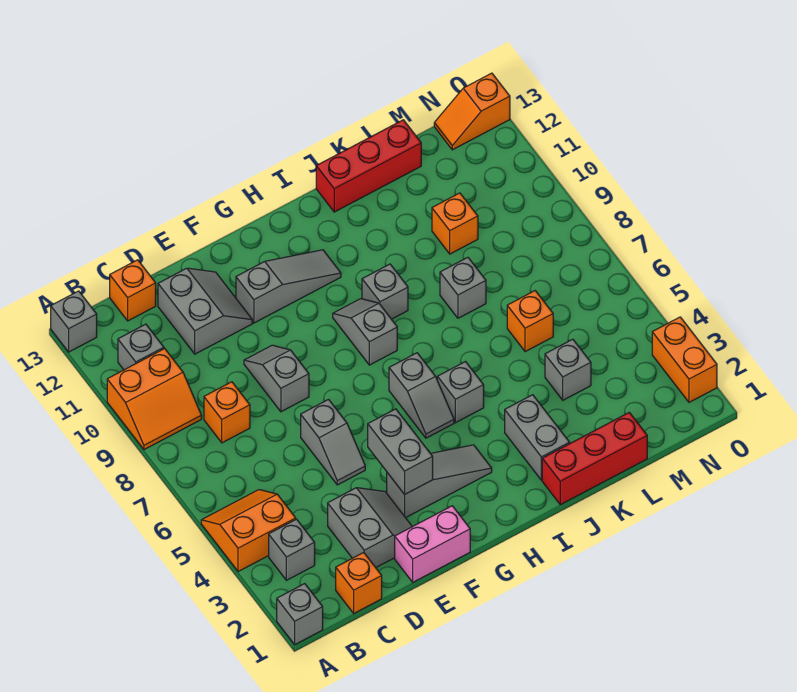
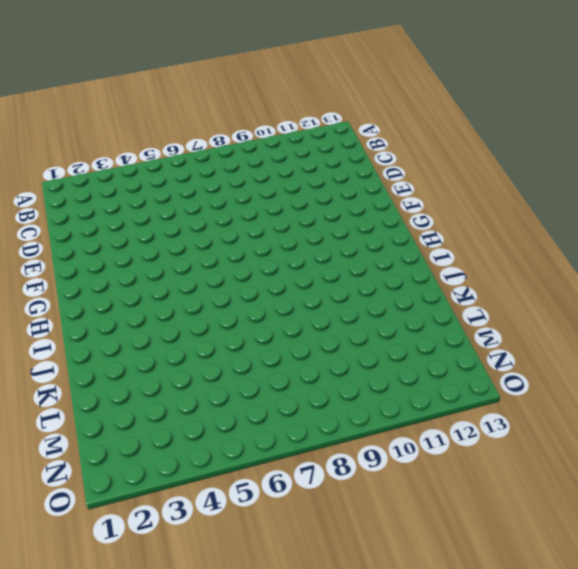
none -> grey 1x1 brick [277,584,323,644]
none -> orange 2x2 slope [201,490,296,572]
none -> orange 2x2 slope [107,349,202,450]
none -> grey 1x1 brick [51,291,97,352]

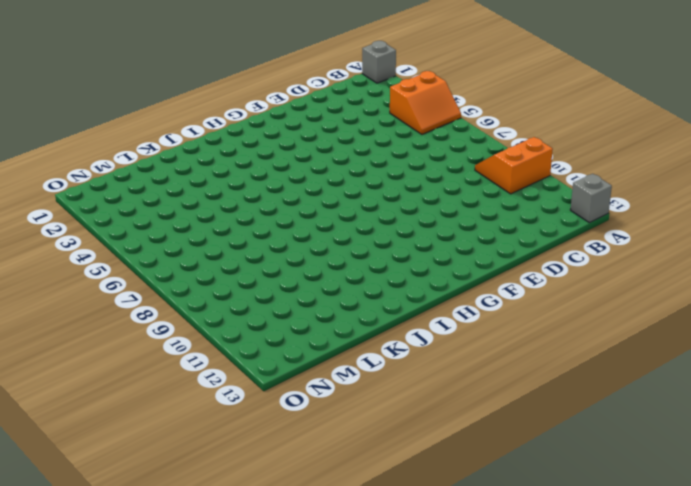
none -> grey 1x1 brick [269,519,315,580]
none -> grey 1x1 brick [118,324,164,370]
none -> orange 1x1 brick [336,552,382,613]
none -> orange 1x1 brick [204,382,250,443]

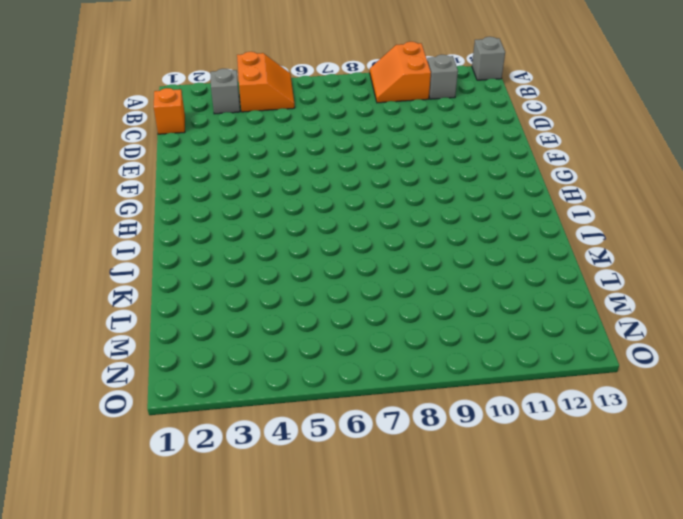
none -> grey 1x1 brick [277,584,323,644]
none -> orange 1x1 brick [204,382,250,443]
none -> orange 1x1 brick [110,260,156,321]
none -> grey 2x2 slope [328,488,412,567]

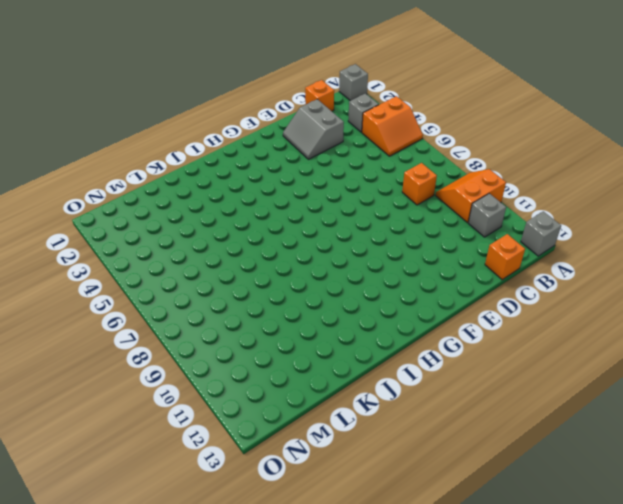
none -> grey 2x2 slope [158,268,252,354]
none -> pink 1x2 brick [395,506,470,582]
none -> grey 1x2 slope [301,399,365,485]
none -> grey 1x2 slope [244,345,309,412]

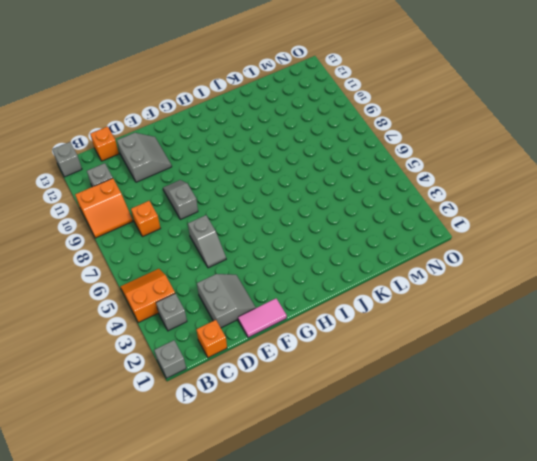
pink 1x2 tile [238,299,287,338] -> pink 1x2 brick [395,506,470,582]
none -> grey 1x3 slope [387,445,492,518]
none -> grey 1x3 slope [236,250,341,323]
none -> grey 1x2 slope [389,353,454,438]
none -> grey 1x2 slope [333,299,397,365]

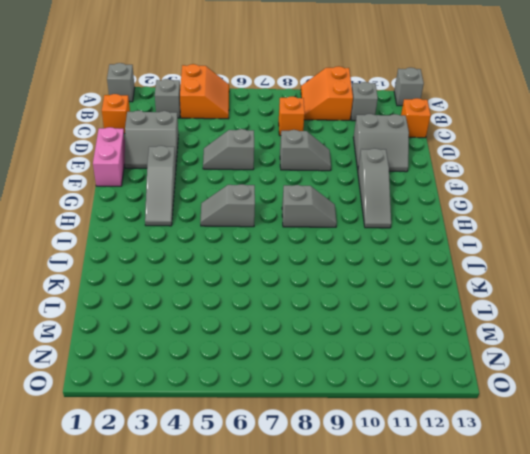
none -> grey 1x1 brick [437,362,484,423]
none -> grey 1x1 brick [362,264,408,319]
none -> red 1x3 brick [542,412,647,505]
none -> grey 1x2 brick [505,395,570,480]

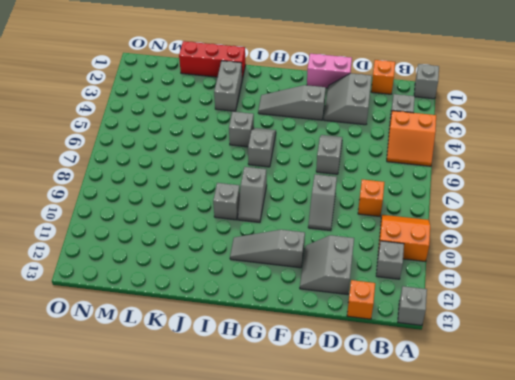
none -> red 1x3 brick [316,120,421,212]
none -> grey 1x1 brick [440,257,486,318]
none -> grey 1x1 brick [545,339,591,400]
none -> orange 1x1 brick [507,291,553,352]

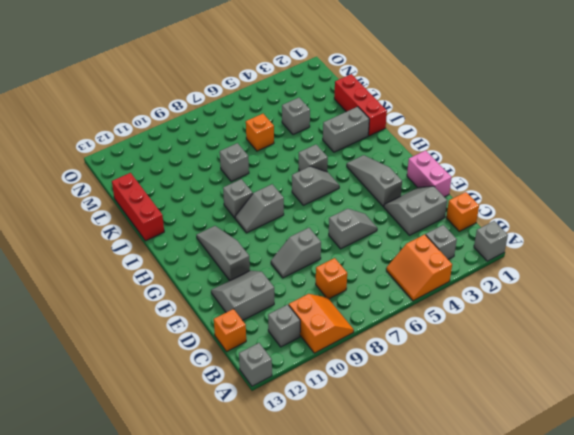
none -> orange 1x1 brick [432,193,478,254]
none -> orange 1x2 slope [434,73,510,150]
none -> orange 1x2 brick [652,317,717,402]
none -> grey 1x2 brick [368,409,433,495]

